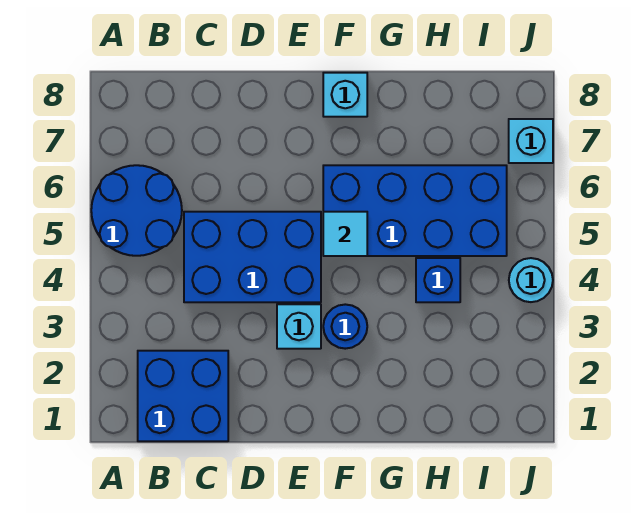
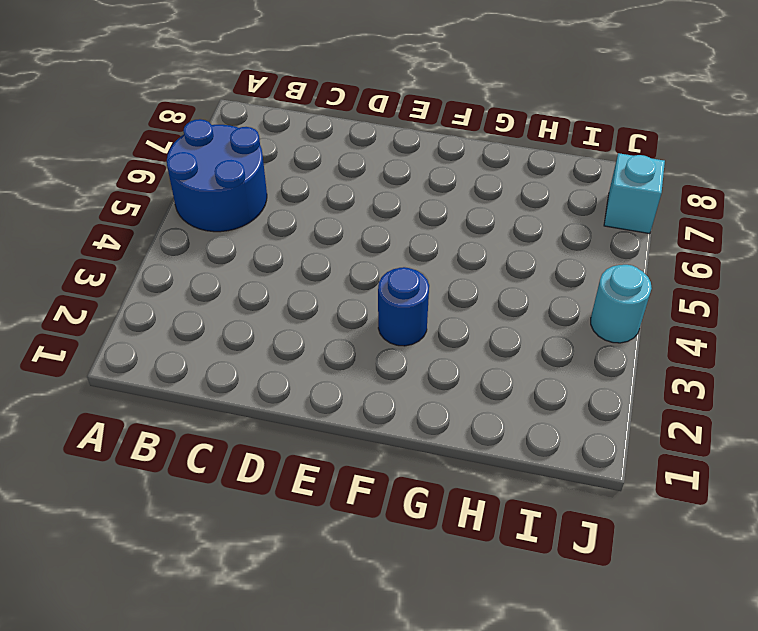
none -> blue 2x2 brick [138,351,228,441]
none -> blue 2x3 brick [184,212,321,302]

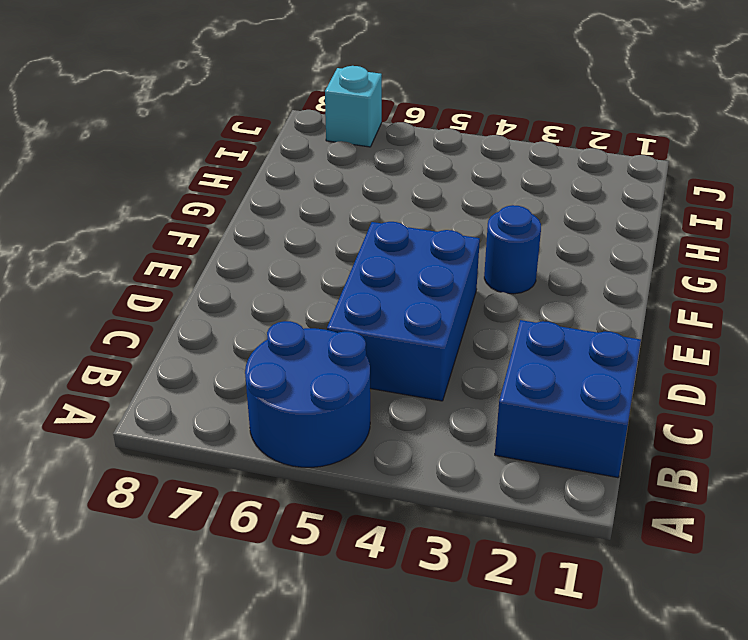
none -> cyan 1x1 brick [277,304,321,349]
none -> blue 2x4 brick [323,165,507,256]

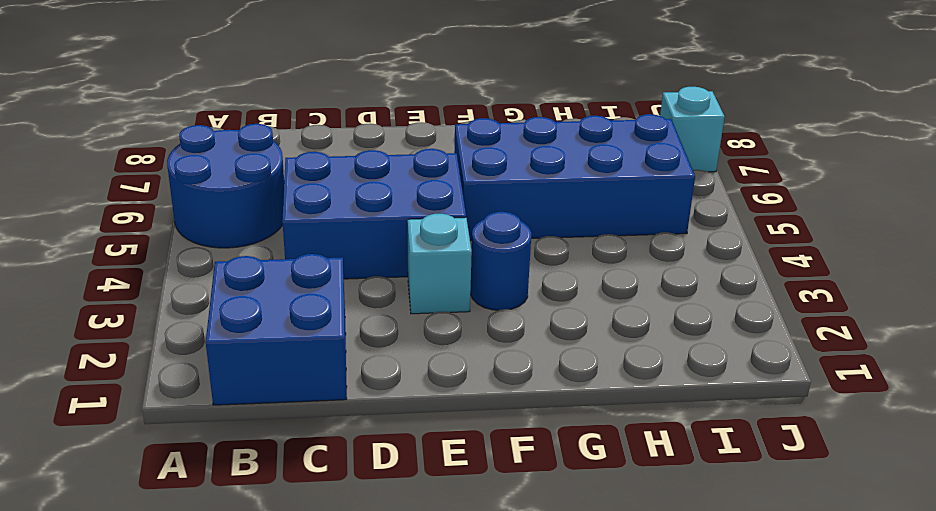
none -> cyan 1x1 brick [323,73,367,117]
none -> blue 1x1 brick [416,258,460,302]

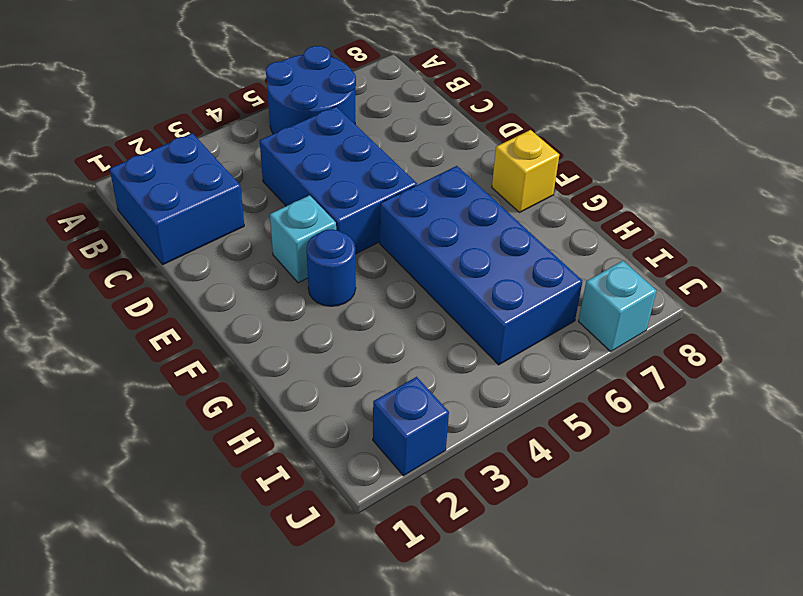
yellow 1x1 brick [492,130,559,212] -> cyan 1x1 brick [323,73,367,117]
blue 1x1 brick [373,377,449,476] -> blue 1x1 brick moved to [416,258,460,302]
none -> cyan 1x1 round brick [509,258,553,302]
none -> cyan 1x1 tile [323,212,367,256]

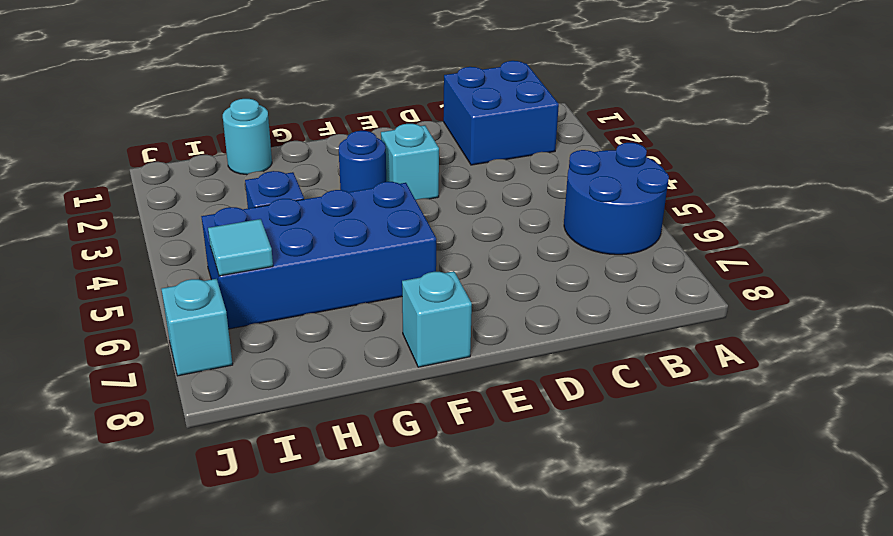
cyan 1x1 round brick [223,99,272,175] -> cyan 1x1 round brick moved to [509,258,553,302]
cyan 1x1 tile [208,219,273,276] -> cyan 1x1 tile moved to [323,212,367,256]
none -> blue 2x3 brick [184,212,321,302]

